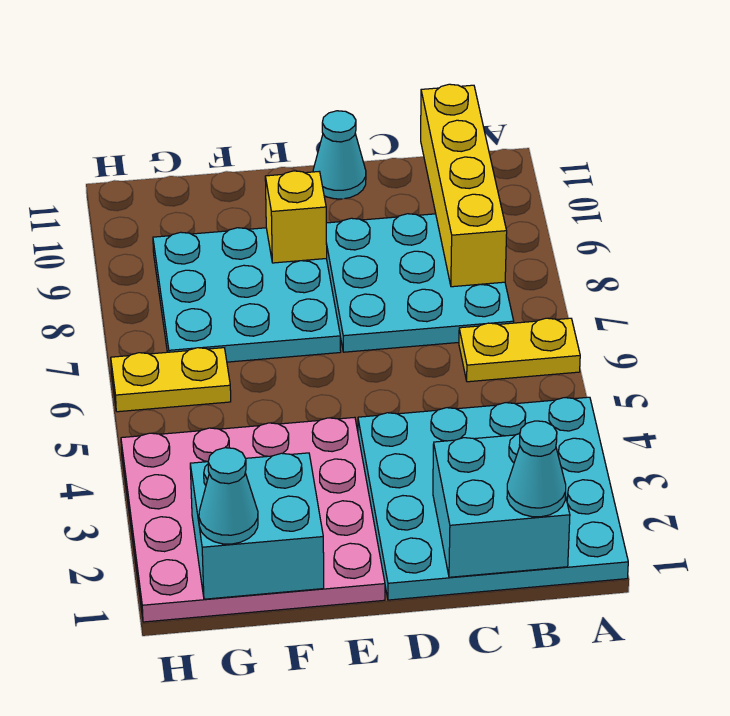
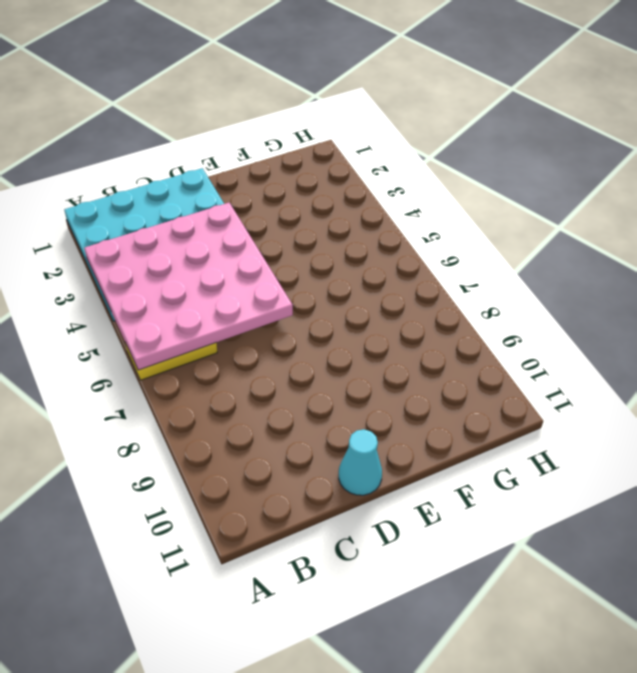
pink 4x4 plate [84,203,293,370] -> pink 4x4 plate moved to [121,417,385,622]
none -> cyan 3x3 plate [326,214,514,352]
none -> cyan 3x3 plate [153,228,341,362]
none -> yellow 1x2 plate [111,348,231,412]

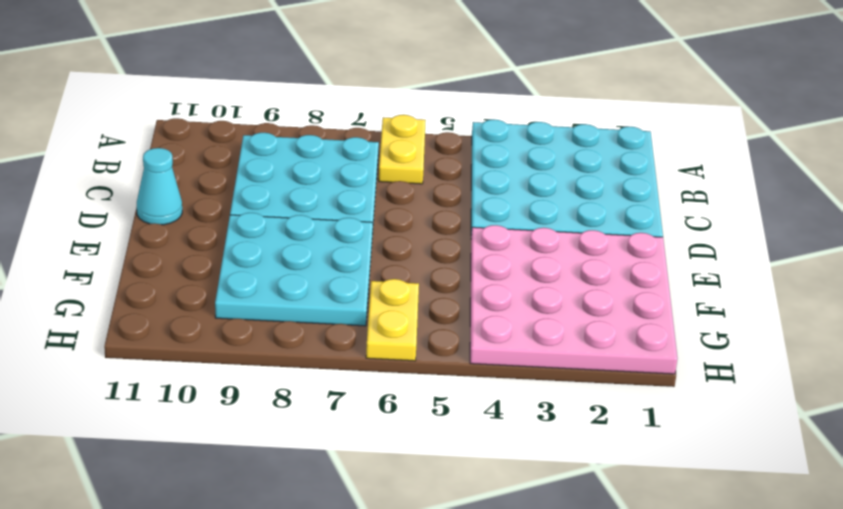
none -> cyan 2x2 brick [433,434,570,577]
none -> yellow 1x4 brick [421,84,507,287]
none -> yellow 1x1 brick [265,171,327,263]

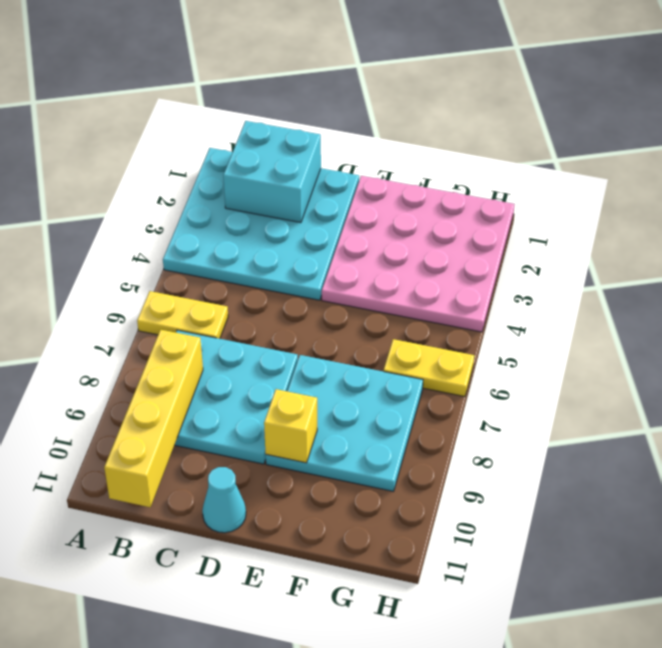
none -> cyan 2x2 brick [190,453,324,599]
none -> cyan 1x1 cone [507,421,566,517]
none -> cyan 1x1 cone [199,448,258,544]

